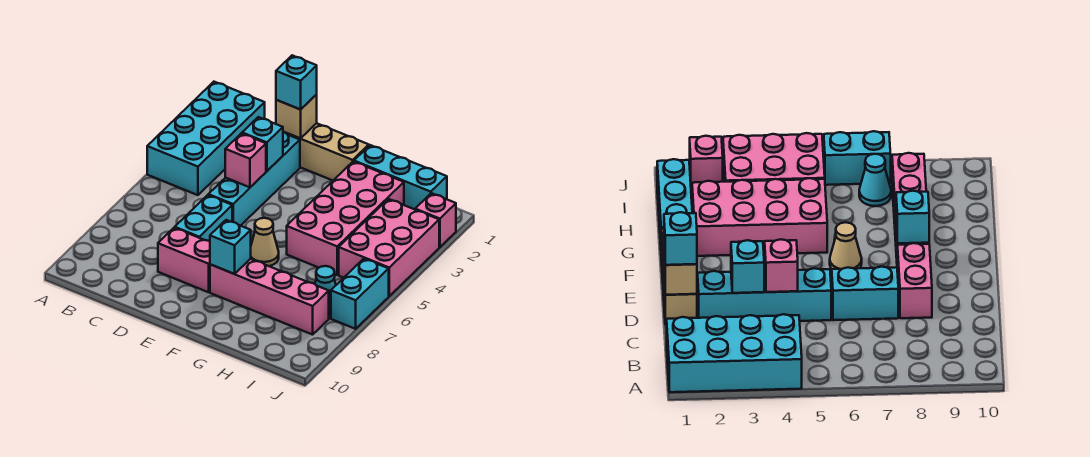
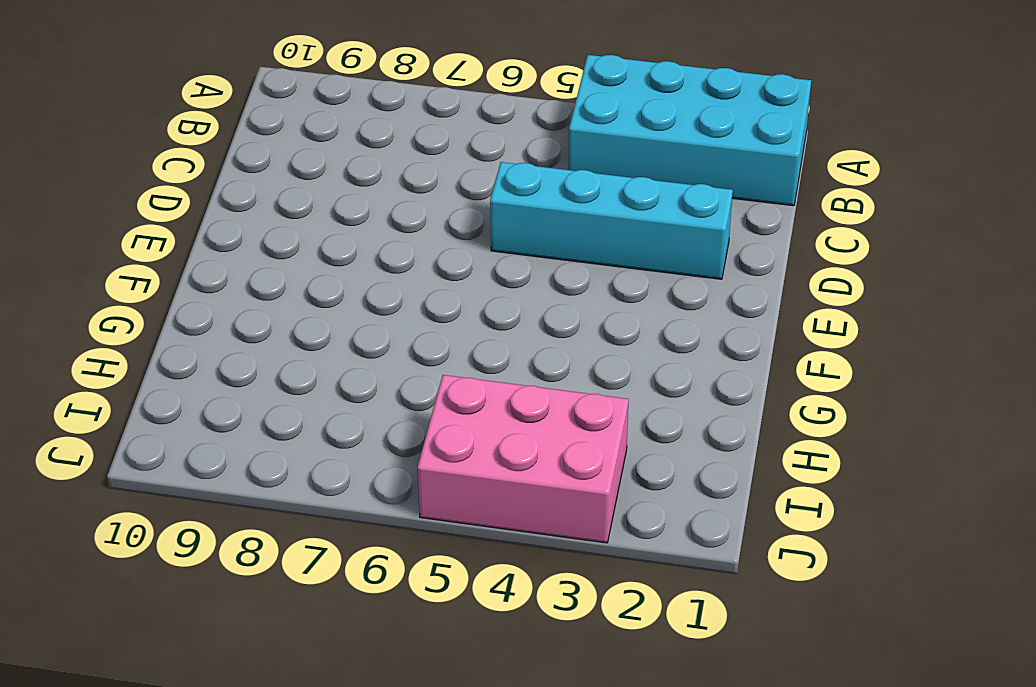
none -> tan 1x3 brick [286,123,369,180]
none -> cyan 1x2 brick [175,195,232,241]
none -> pink 1x2 brick [158,228,210,292]

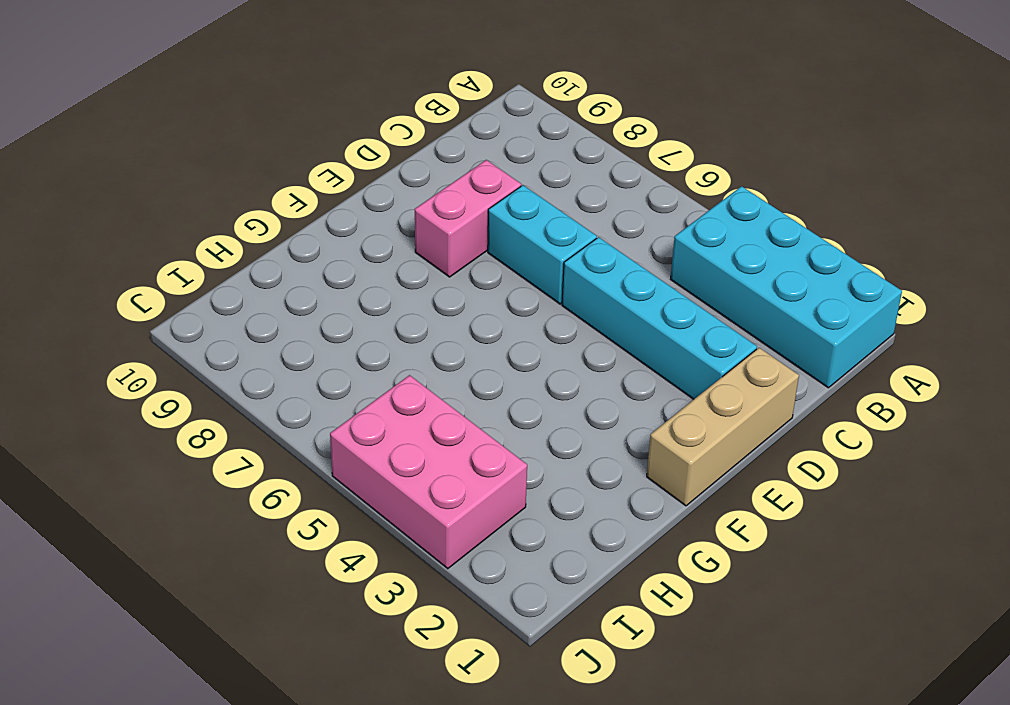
none -> tan 1x1 cone [251,218,279,266]
none -> pink 1x4 brick [210,259,329,335]
none -> cyan 1x3 brick [354,145,447,209]

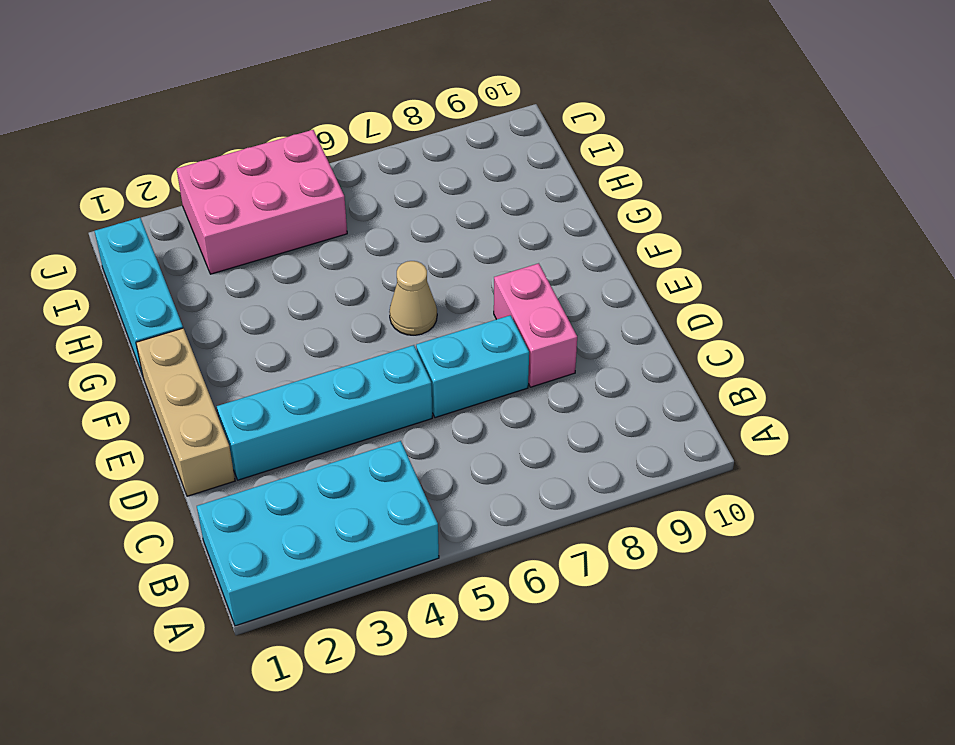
none -> pink 1x4 brick [210,259,329,335]
none -> pink 2x4 brick [287,161,404,275]
none -> cyan 1x1 cone [315,266,336,314]

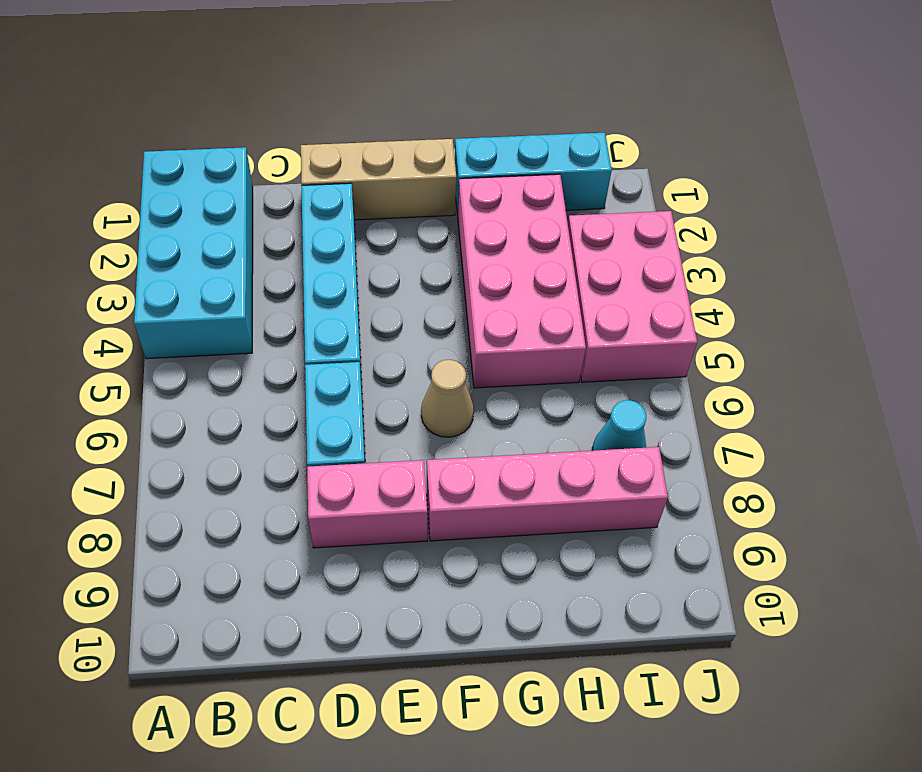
none -> pink 1x1 brick [415,193,456,247]
none -> cyan 1x2 brick [331,259,389,329]
none -> tan 1x1 brick [276,95,317,138]

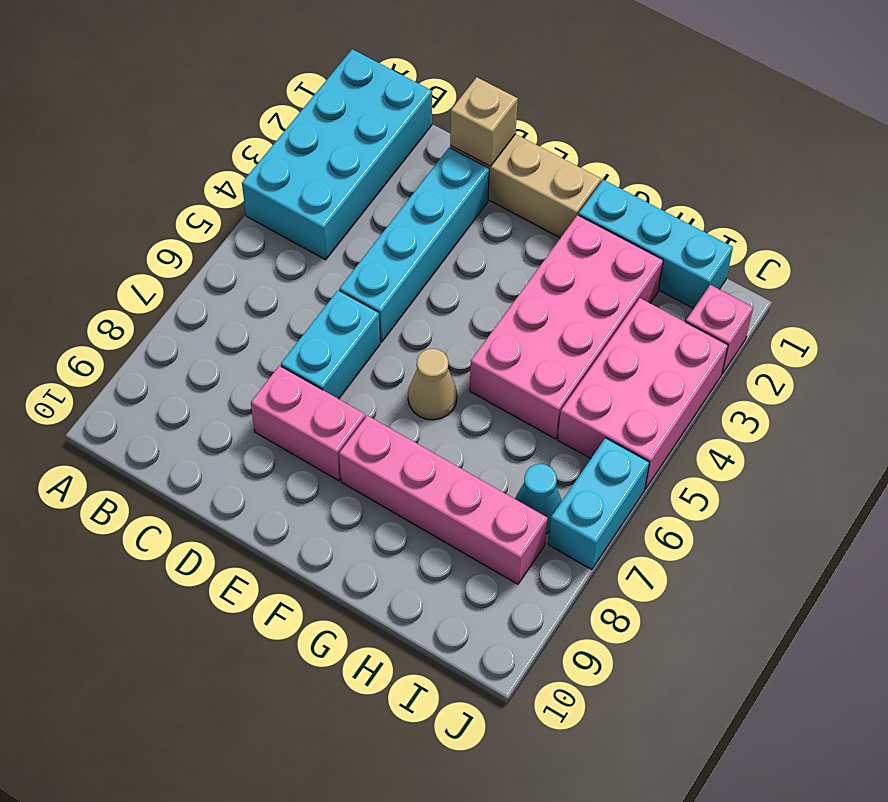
none -> cyan 1x1 brick [242,117,283,171]
none -> pink 1x1 brick [225,133,266,187]
none -> cyan 1x1 brick [210,220,251,274]

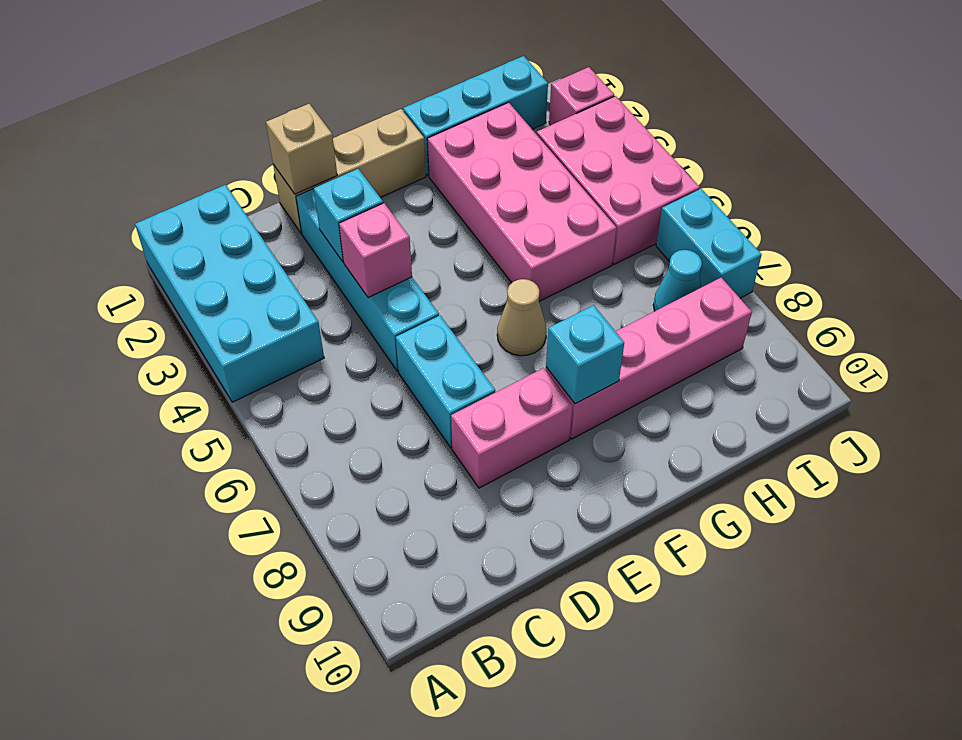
none -> cyan 1x1 brick [276,55,317,110]

